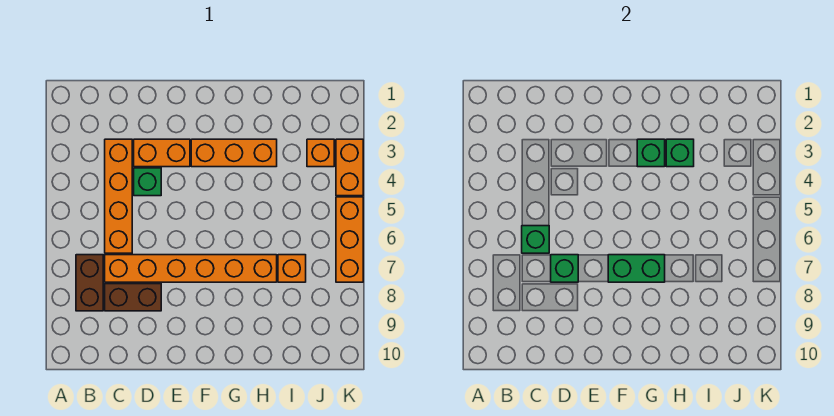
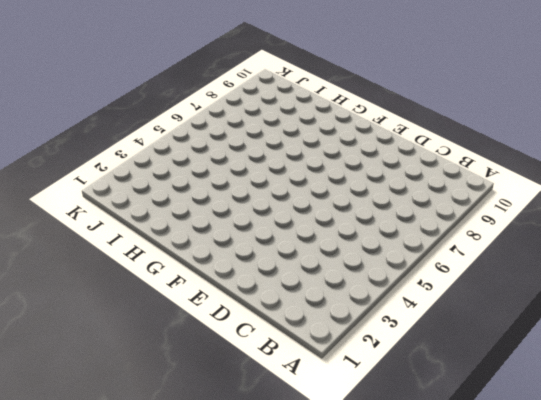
none -> brown 1x2 brick [76,255,103,311]
none -> orange 1x4 brick [105,139,132,253]
none -> orange 1x6 brick [105,255,277,282]

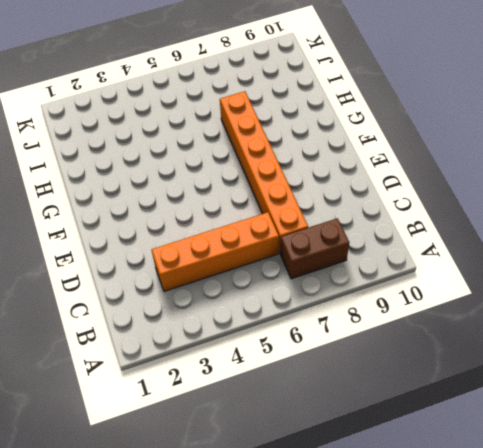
none -> brown 1x2 brick [105,284,161,311]
none -> orange 1x2 brick [134,139,190,167]
none -> green 1x1 brick [134,168,161,196]

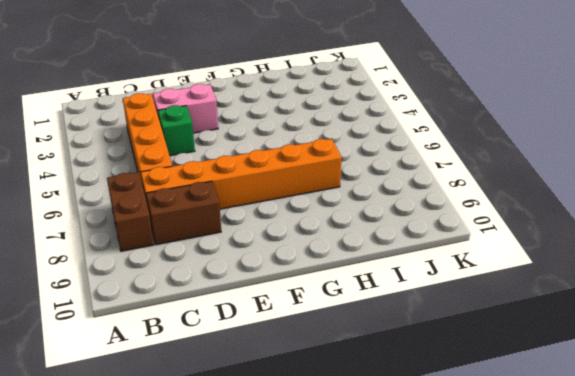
pink 1x2 brick [153,84,218,133] -> orange 1x2 brick [134,139,190,167]
none -> orange 1x3 brick [191,139,277,167]
none -> orange 1x1 brick [278,255,306,282]
none -> orange 1x1 brick [307,139,334,167]

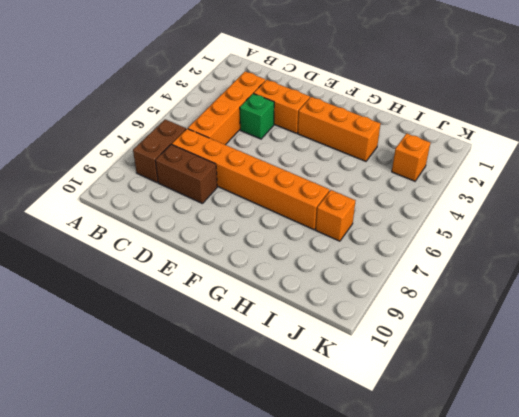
none -> orange 1x2 brick [336,139,363,196]
none -> orange 1x3 brick [336,197,363,282]
none -> green 1x1 brick [522,226,549,253]

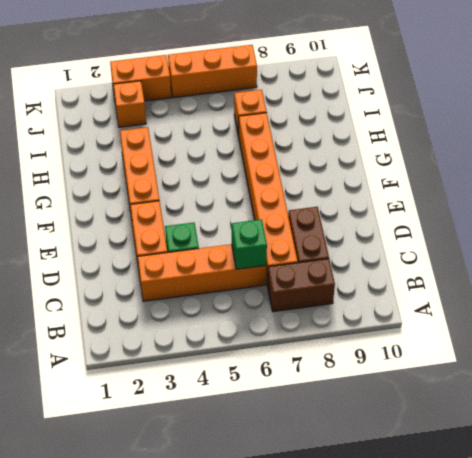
none -> green 1x1 brick [551,255,578,282]
none -> green 1x2 brick [608,255,665,282]
none -> green 1x1 brick [637,139,665,167]

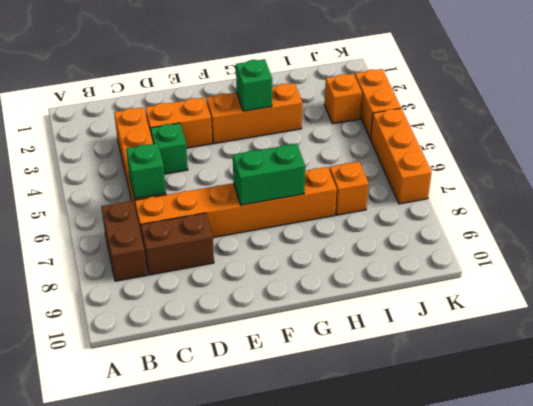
none -> green 1x1 brick [551,255,578,282]
none -> green 1x1 brick [666,139,694,167]

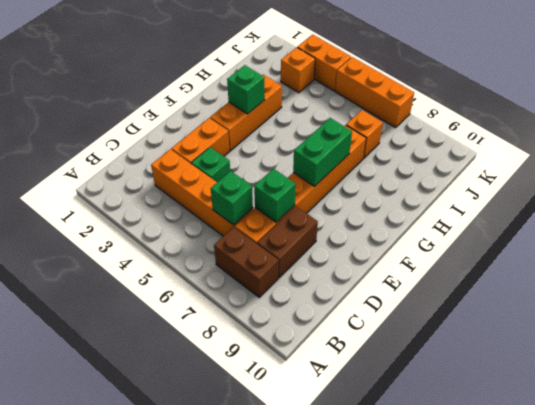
none -> green 1x1 brick [666,139,694,167]

